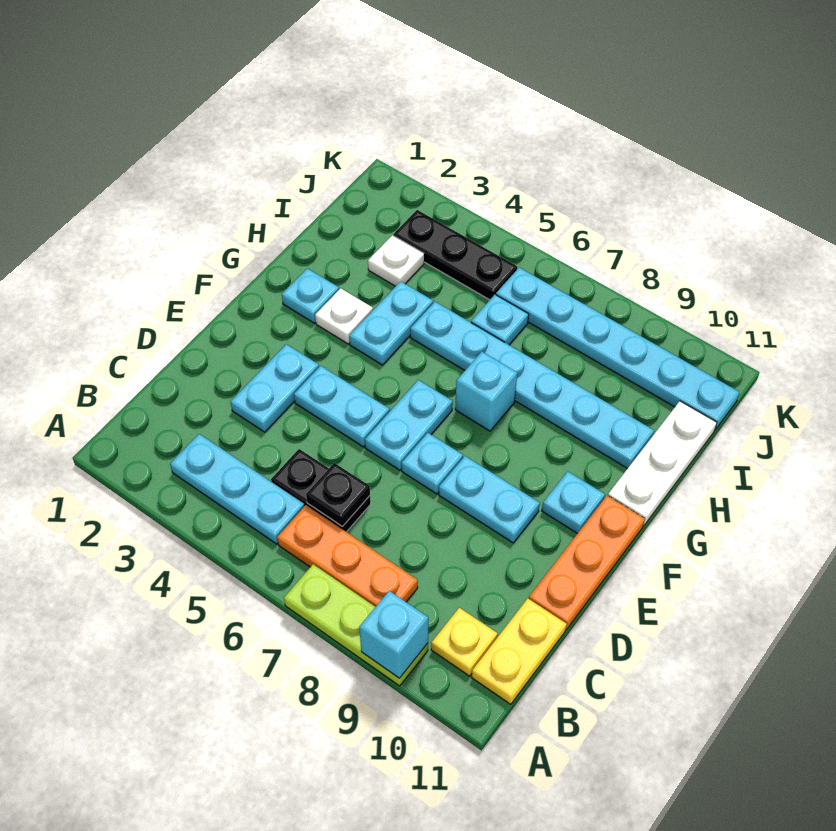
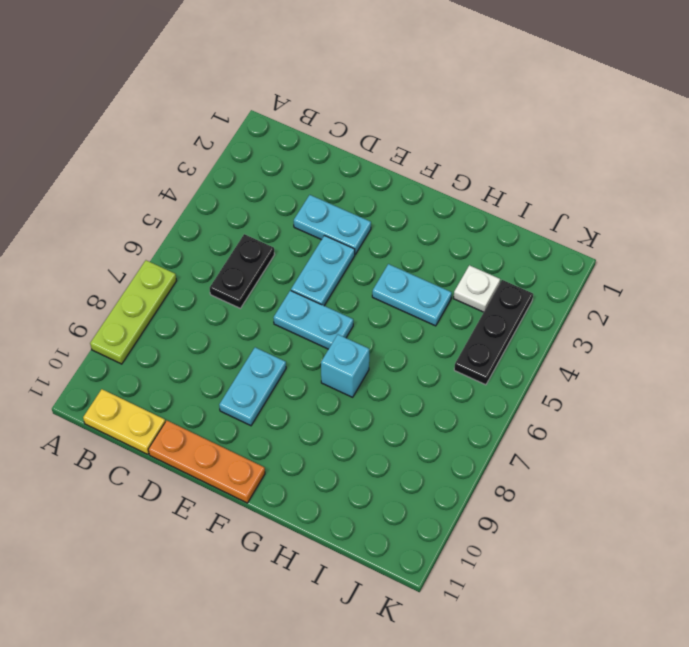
none -> cyan 1x3 plate [170,434,304,544]
none -> orange 1x3 plate [277,505,418,607]
none -> yellow 1x1 plate [431,608,498,676]

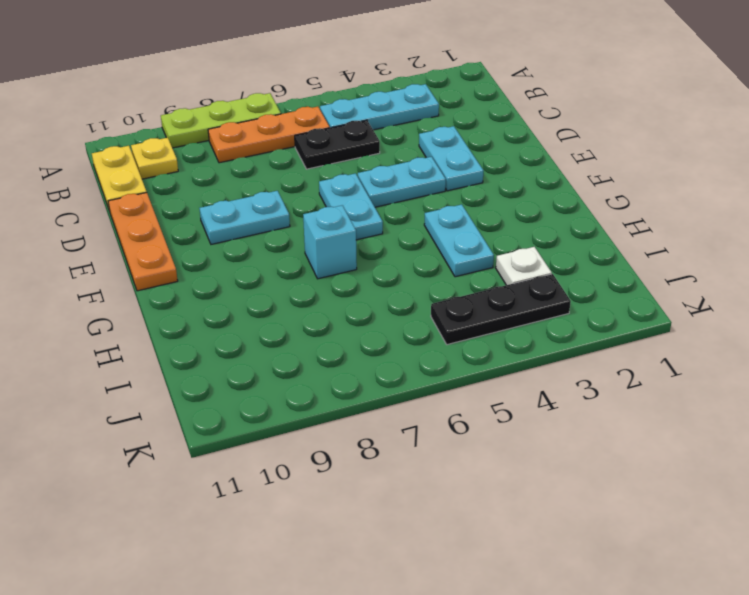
none -> cyan 1x1 plate [402,433,463,494]
none -> cyan 1x1 plate [542,471,605,533]
none -> cyan 1x1 plate [282,268,339,323]

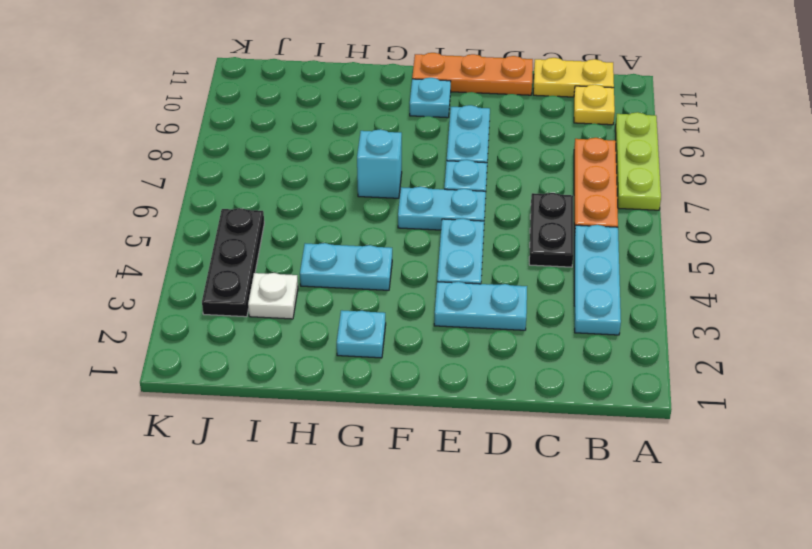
none -> white 1x1 plate [315,288,373,344]
none -> white 1x3 plate [608,401,717,526]
none -> cyan 1x6 plate [410,302,654,469]

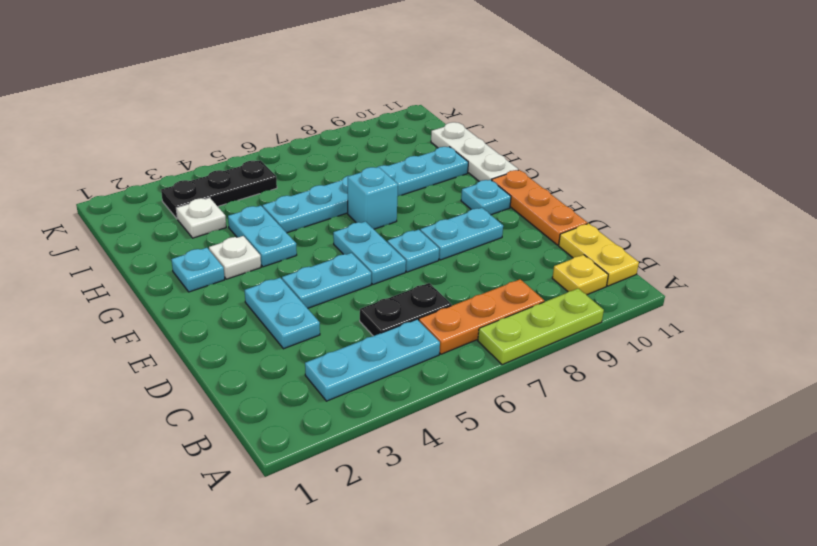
none -> cyan 1x1 plate [471,295,529,345]
none -> cyan 1x6 plate [496,268,739,430]
none -> cyan 1x1 brick [359,591,428,678]

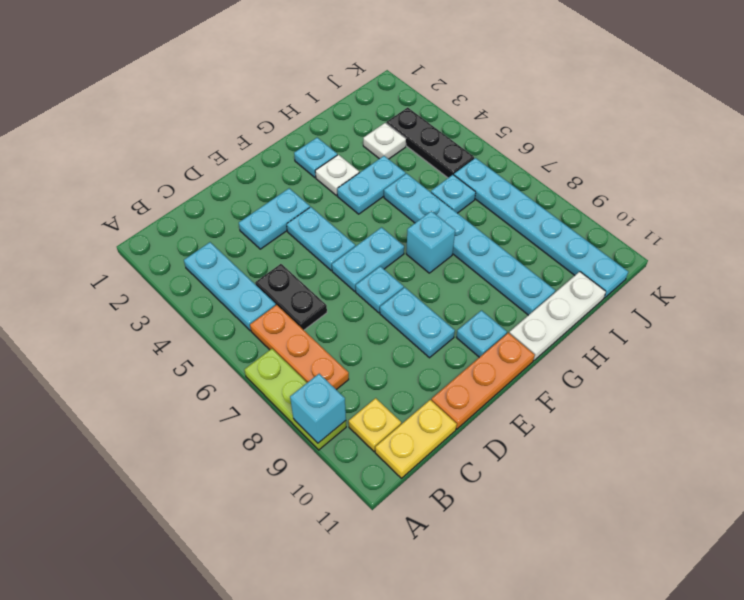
none -> black 1x1 plate [306,463,370,526]

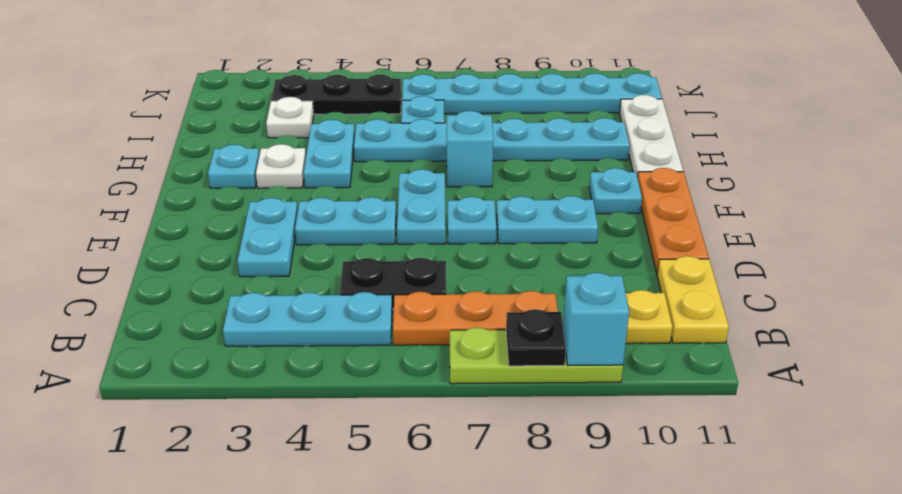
black 1x1 plate [506,309,566,366] -> black 1x1 plate moved to [306,463,370,526]

